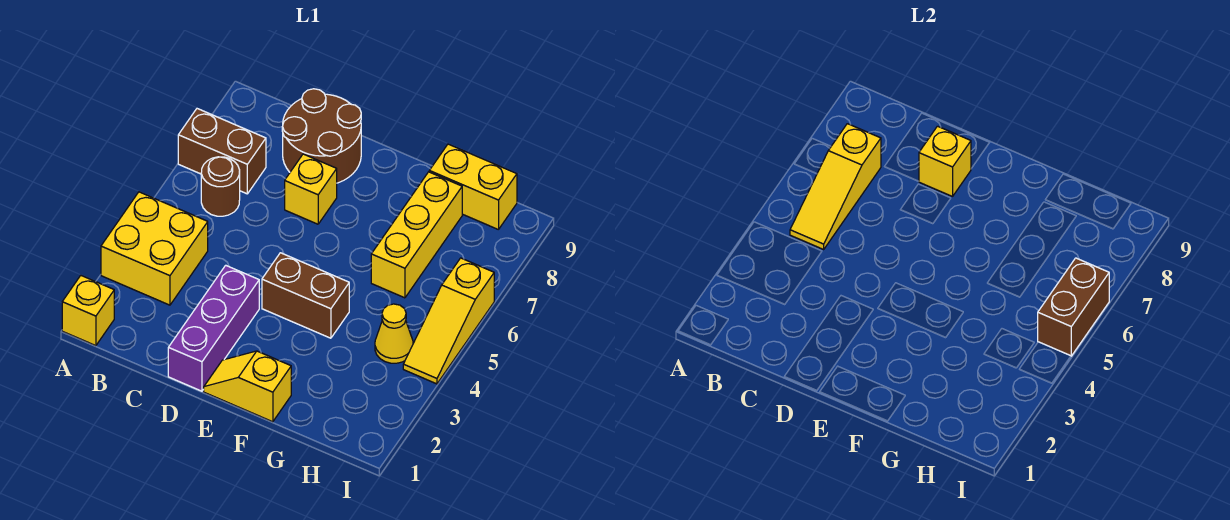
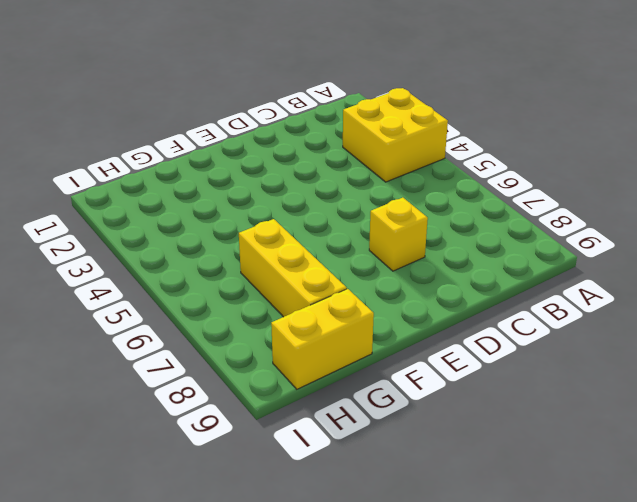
none -> yellow 1x1 brick [62,276,114,346]
none -> brown 1x2 brick [178,109,266,194]
none -> brown 1x1 round brick [201,157,240,216]

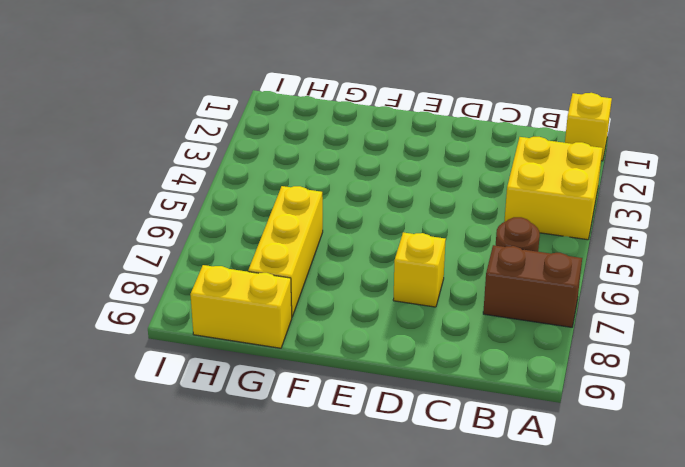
none -> brown 2x2 round brick [282,89,361,183]
none -> purple 1x3 brick [168,265,259,391]
none -> yellow 1x2 slope [204,351,291,422]

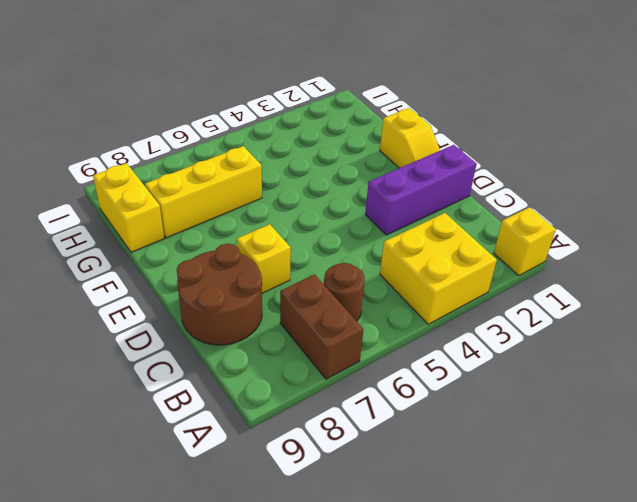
none -> brown 1x2 brick [262,253,349,338]
none -> yellow 1x1 cone [375,304,413,363]
none -> yellow 1x3 slope [403,258,494,384]

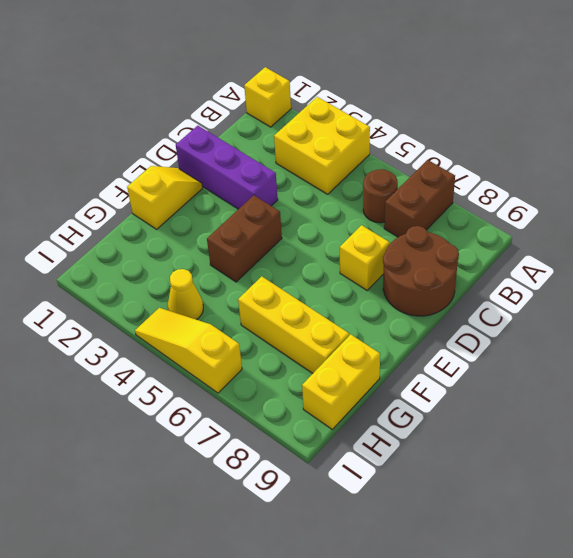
none -> yellow 1x3 slope [790,124,881,249]
none -> yellow 1x1 brick [919,126,971,196]
none -> brown 1x2 brick [1038,258,1109,356]

